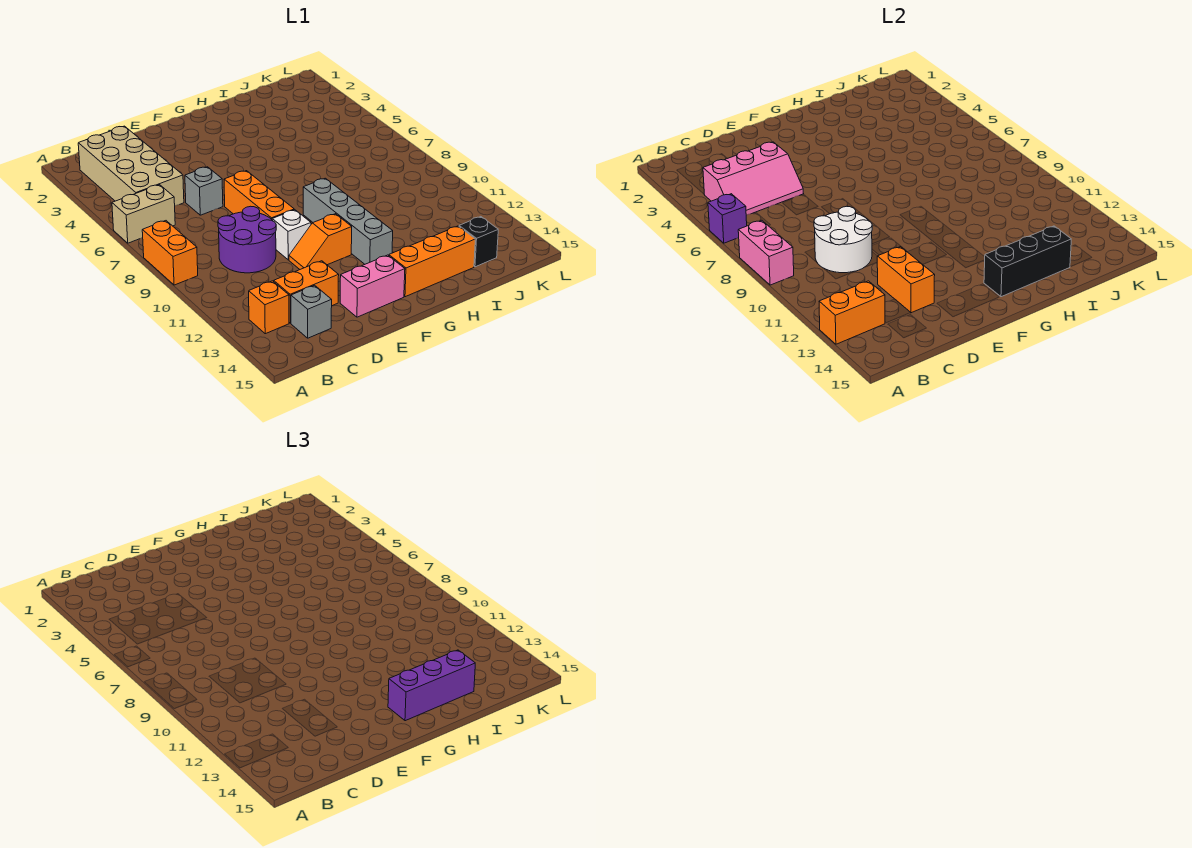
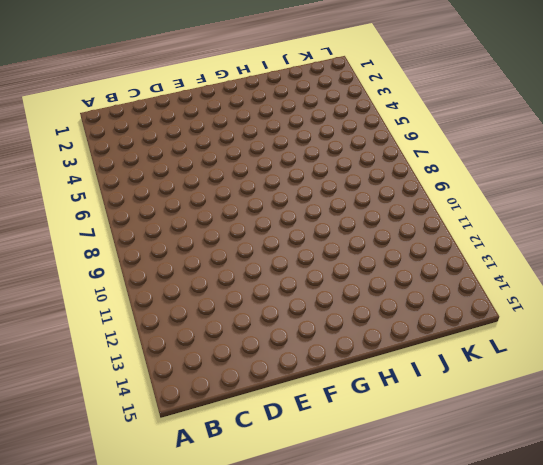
none -> tan 1x2 brick [112,185,175,243]
none -> orange 1x2 brick [142,221,198,285]
none -> tan 2x4 brick [78,126,184,206]

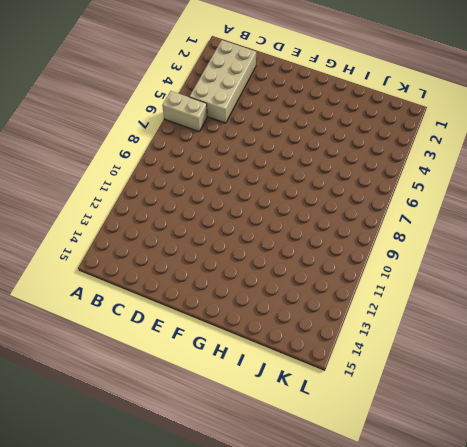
none -> orange 1x2 brick [142,221,198,285]
none -> orange 1x1 brick [249,281,289,334]
none -> purple 2x2 round brick [218,206,276,273]

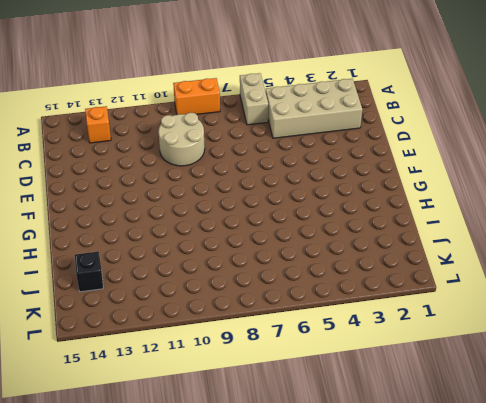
tan 2x2 round brick [158,113,205,166] -> purple 2x2 round brick [218,206,276,273]
none -> orange 1x2 brick [274,261,339,323]
none -> grey 1x1 brick [291,285,332,338]
none -> grey 1x1 brick [185,167,223,215]

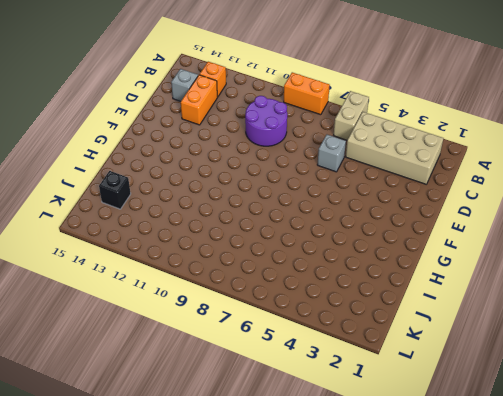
none -> orange 1x3 brick [224,171,294,219]
none -> white 1x1 brick [272,210,311,260]
none -> orange 1x2 slope [289,214,352,269]

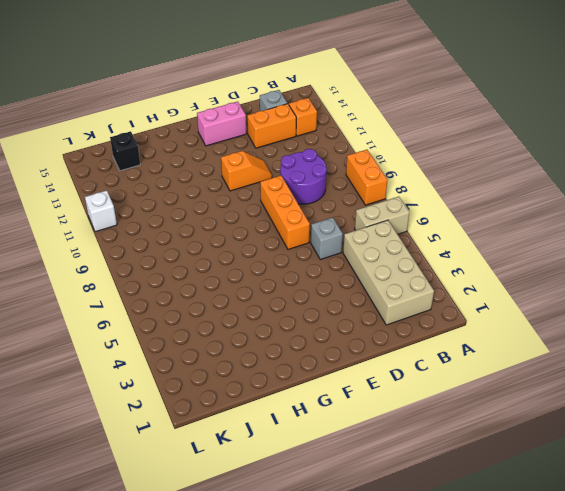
white 1x1 brick [85,190,117,232] -> white 1x1 brick moved to [272,210,311,260]
none -> grey 1x4 brick [303,178,393,264]
none -> orange 1x3 brick [389,226,475,297]
none -> purple 1x1 brick [708,194,747,243]

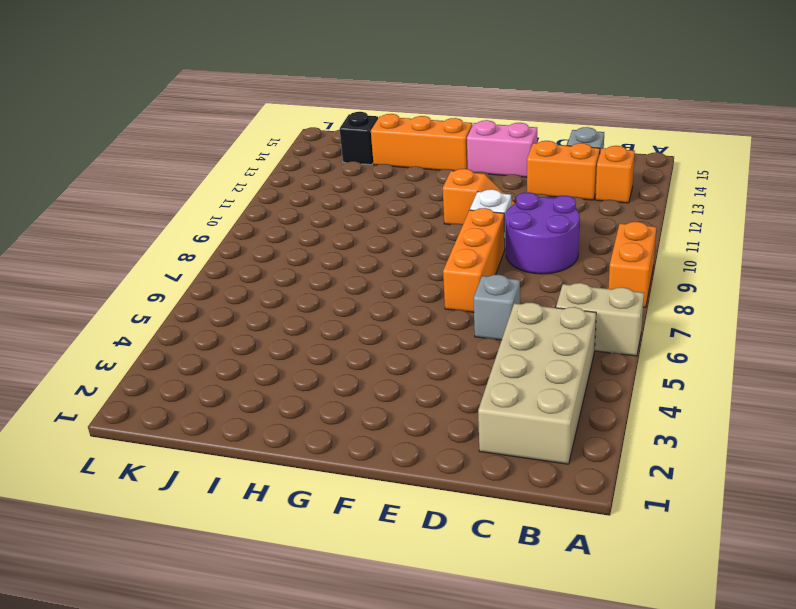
none -> grey 1x4 brick [303,178,393,264]
none -> purple 1x1 brick [708,194,747,243]
none -> pink 1x2 brick [738,221,794,285]

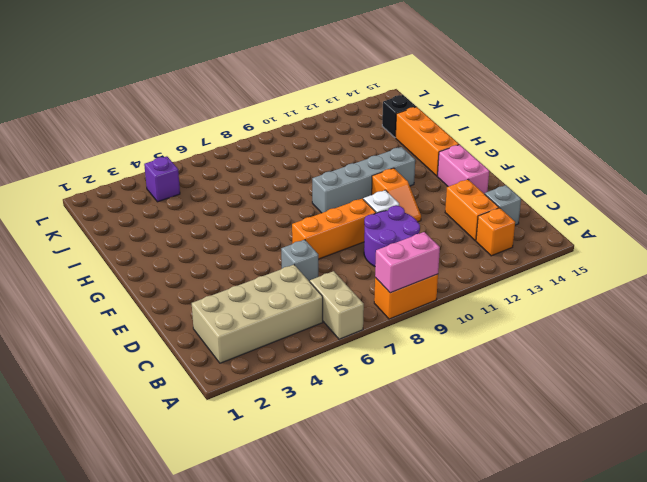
purple 1x1 brick [144,156,180,202] -> purple 1x1 brick moved to [708,194,747,243]
none -> orange 1x2 brick [819,281,885,344]
none -> pink 2x3 slope [703,142,804,215]
none -> white 2x2 round brick [814,206,872,273]

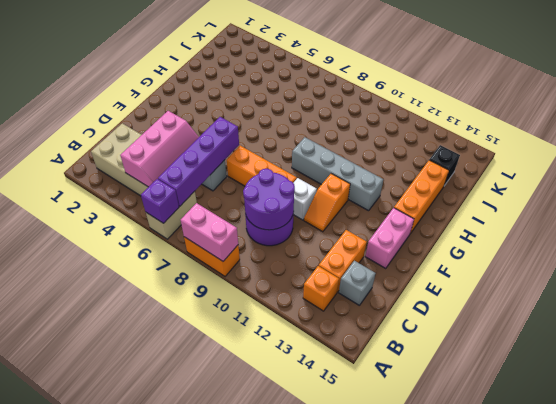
purple 1x4 brick [158,117,239,206] -> none
purple 2x2 round brick [243,169,295,230] -> white 2x2 round brick [814,206,872,273]
none -> orange 1x2 brick [819,281,885,344]
none -> orange 1x2 brick [877,247,935,313]
none -> black 1x3 brick [984,226,1071,297]

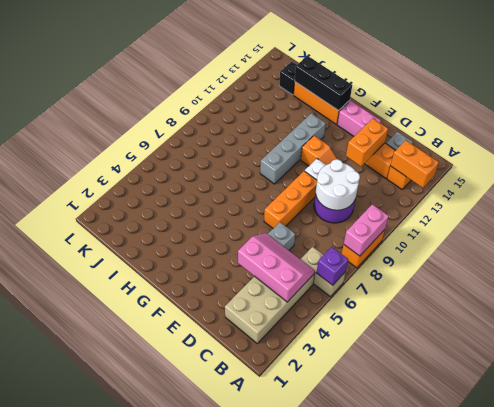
none -> purple 1x3 brick [388,650,475,721]

